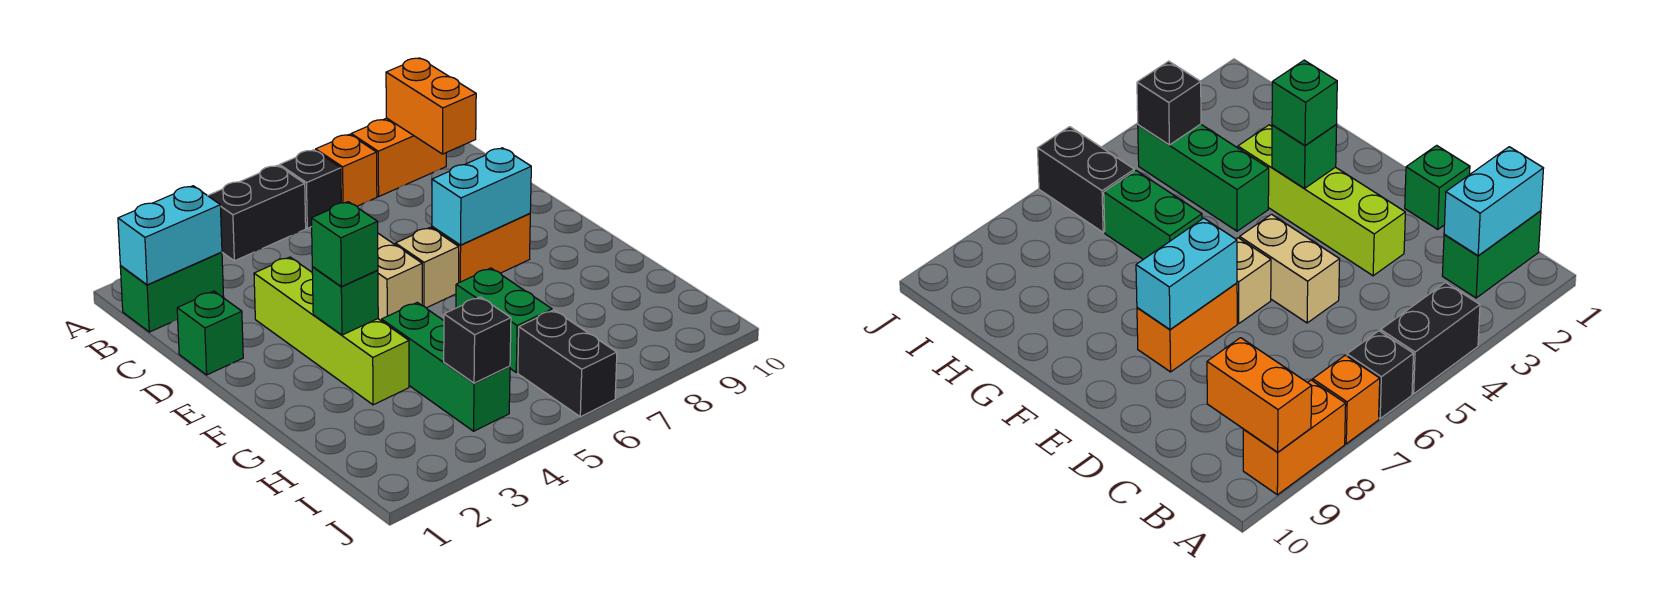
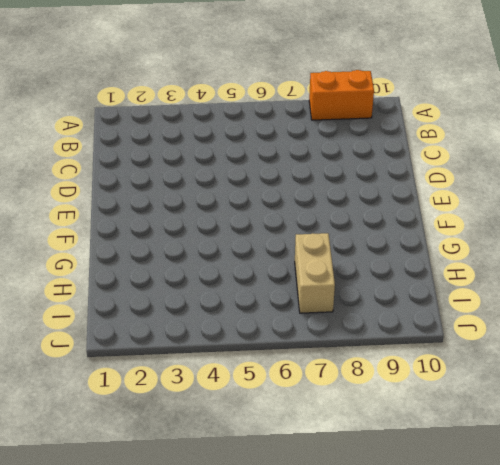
tan 1x2 brick [295,233,335,313] -> tan 1x2 brick moved to [378,234,422,321]
none -> black 1x2 brick [208,165,306,261]
none -> black 1x1 brick [280,150,341,228]
none -> orange 1x1 brick [316,134,377,206]

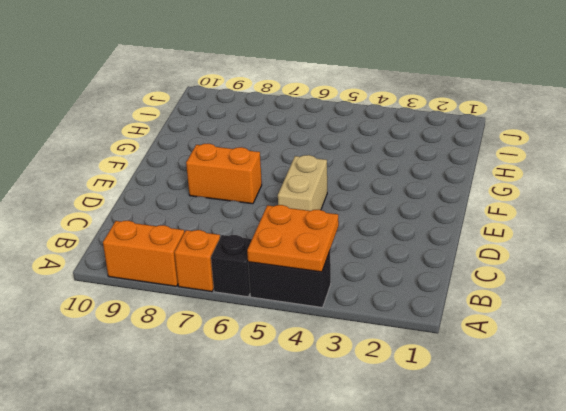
orange 2x2 plate [247,205,339,272] -> none
none -> green 1x2 brick [120,252,224,332]
none -> green 1x1 brick [177,291,243,375]
none -> lime 1x4 brick [254,257,409,405]

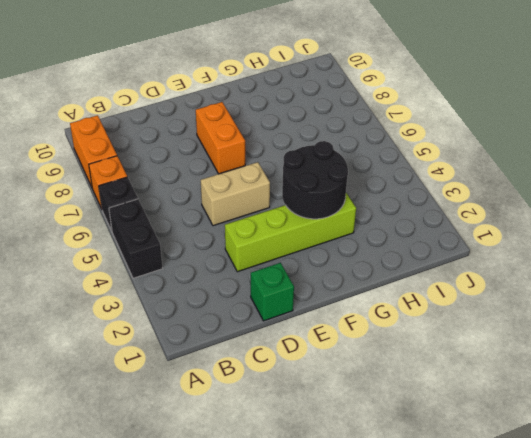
black 2x2 round brick [282,141,348,219] -> green 1x1 brick [312,267,378,335]
none -> green 1x2 brick [120,252,224,332]
none -> tan 1x1 brick [395,228,459,308]
none -> green 1x3 brick [382,303,510,431]

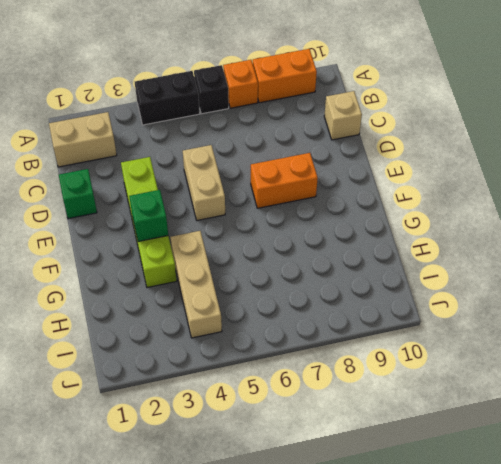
tan 1x2 brick [49,112,117,167] -> green 1x2 brick [120,252,224,332]
tan 1x1 brick [324,91,362,140] -> tan 1x1 brick moved to [395,228,459,308]
tan 1x3 brick [170,231,222,338] -> green 1x3 brick [382,303,510,431]
none -> green 1x2 brick [456,268,552,372]
none -> black 1x2 brick [518,310,617,417]
none -> orange 1x2 brick [386,58,476,154]

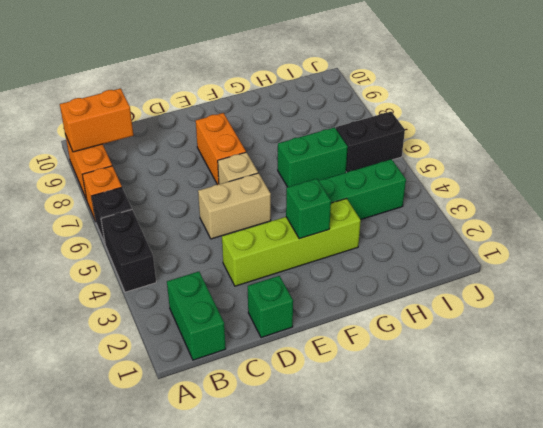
none -> cyan 1x2 brick [118,186,222,285]
none -> cyan 1x2 brick [432,148,531,245]
none -> black 1x1 brick [444,297,511,383]

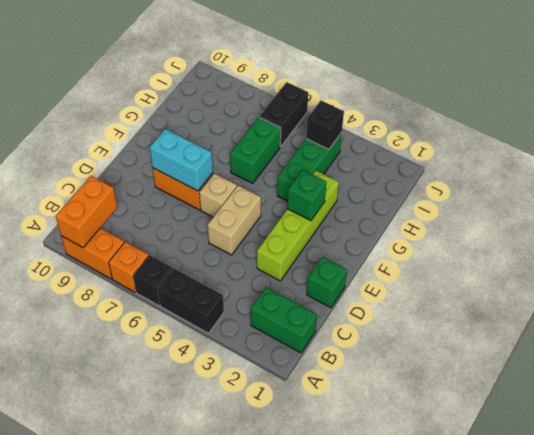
none -> cyan 1x2 brick [118,186,222,285]
none -> green 1x1 brick [311,202,378,287]

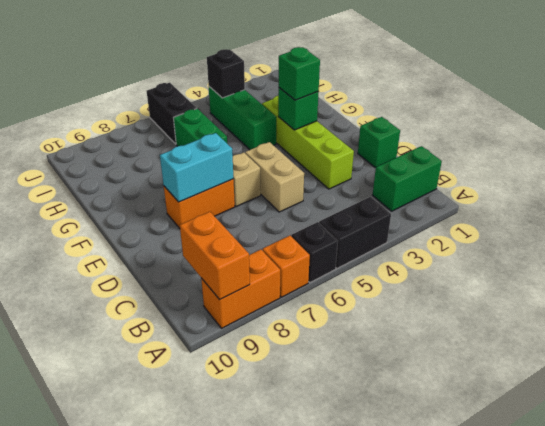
none -> cyan 1x2 brick [118,186,222,285]

